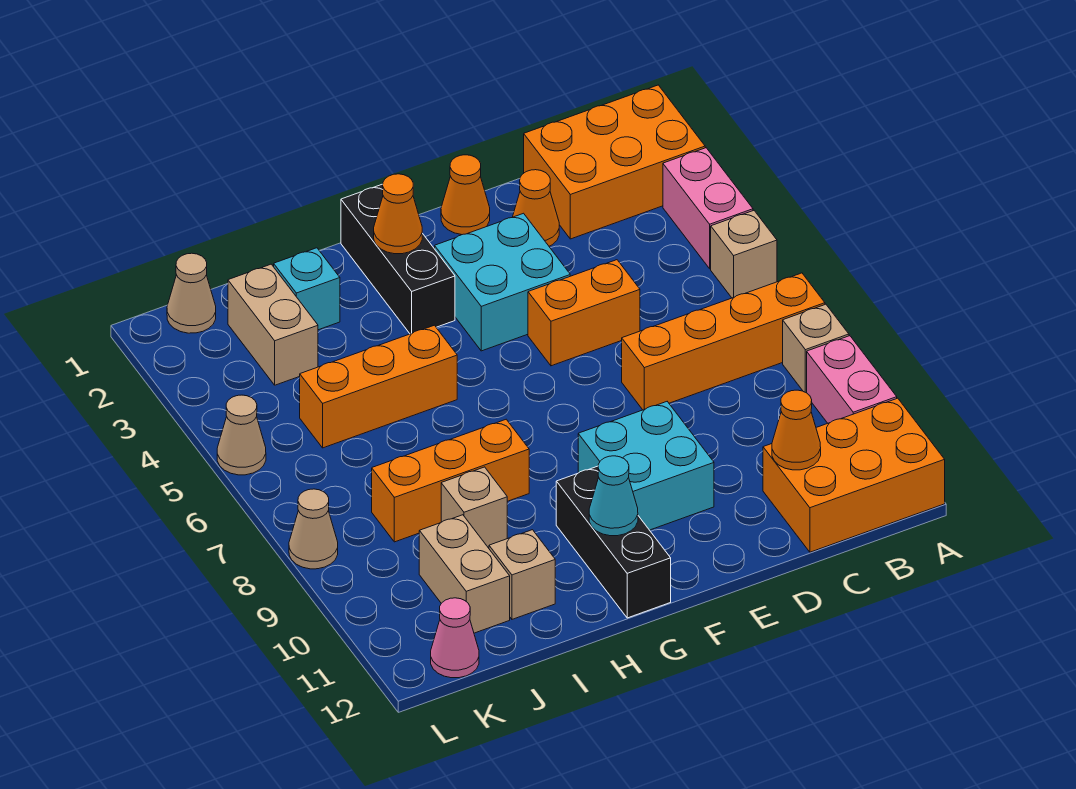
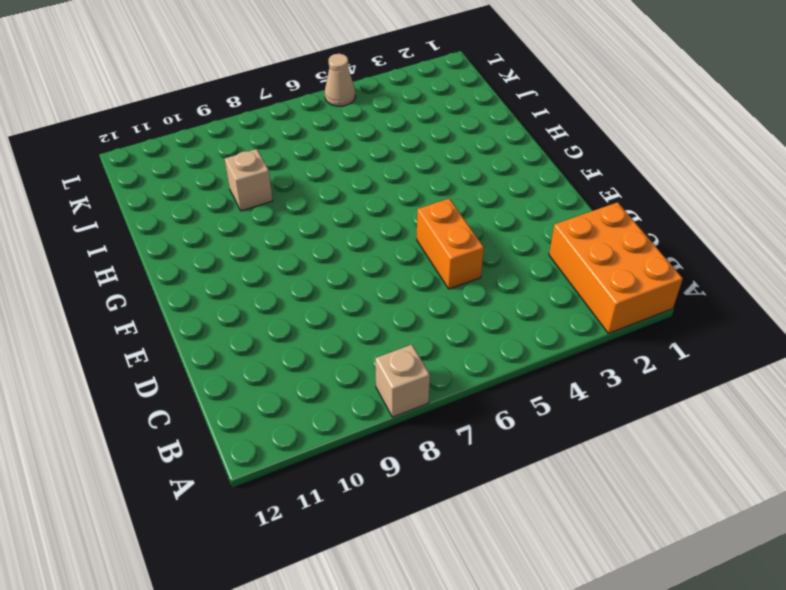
none -> pink 1x2 brick [663,148,753,269]
none -> tan 1x1 brick [711,211,777,298]
none -> orange 1x4 brick [622,273,825,410]

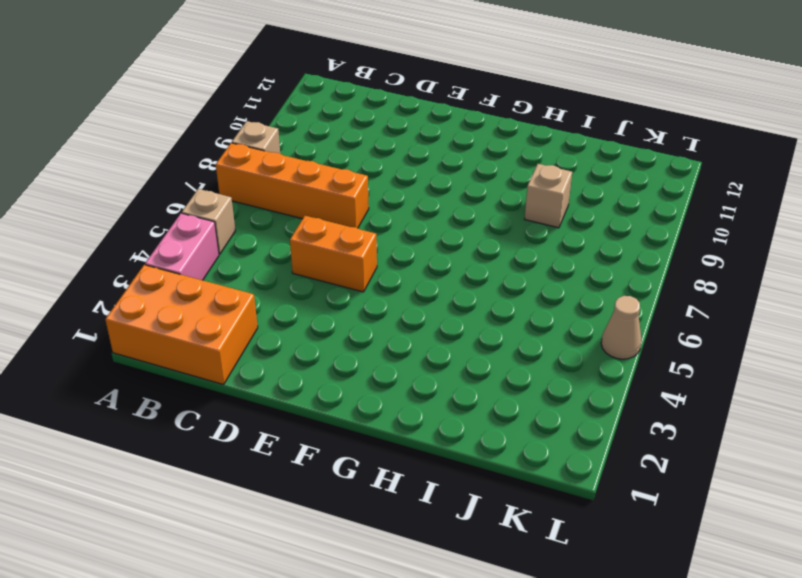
none -> pink 1x2 brick [807,336,897,423]
none -> orange 2x3 brick [763,398,945,552]
none -> orange 1x1 cone [513,170,559,246]

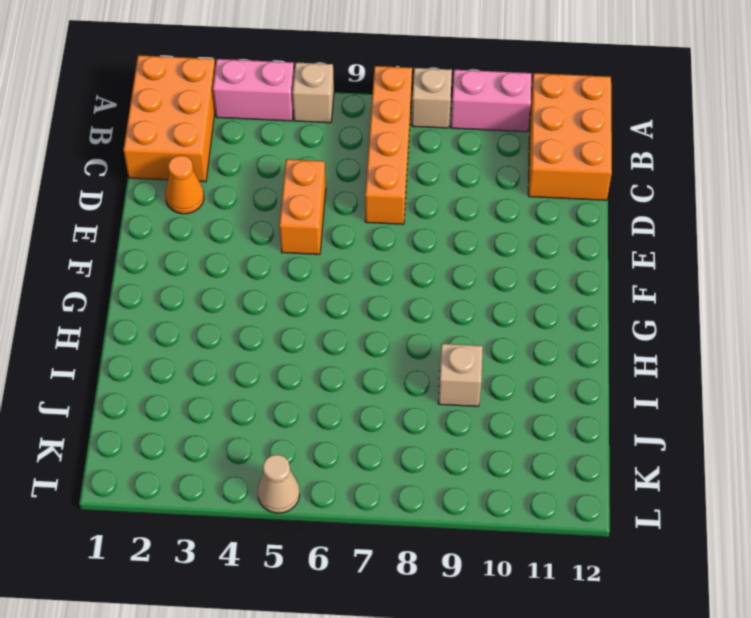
none -> orange 1x1 cone [441,155,490,235]
none -> cyan 2x2 brick [435,213,570,351]
none -> cyan 2x2 brick [578,402,714,530]

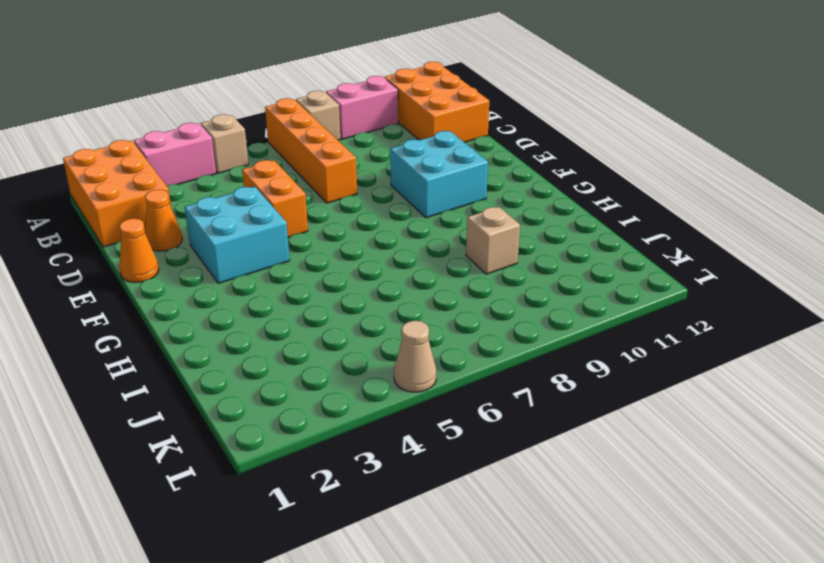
none -> black 1x3 brick [341,184,455,334]
none -> black 1x3 brick [556,466,671,618]
none -> orange 1x3 brick [300,325,457,448]

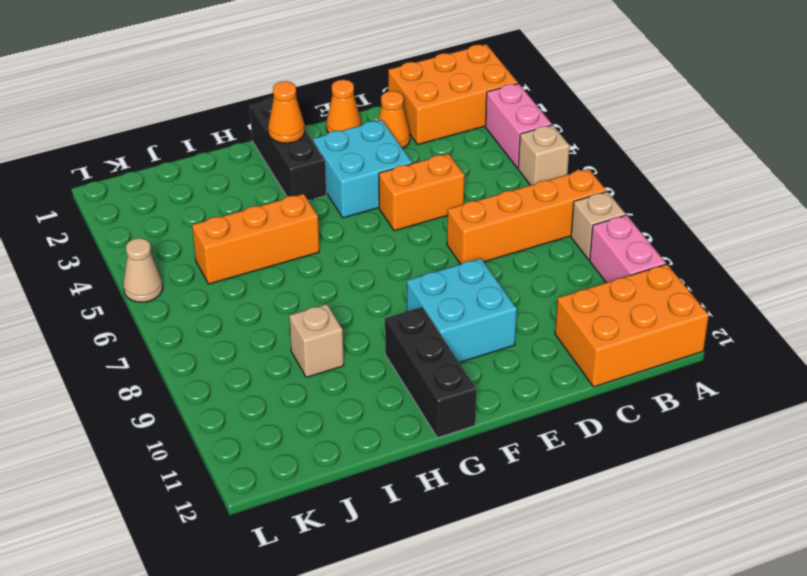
none -> orange 1x3 brick [372,419,529,542]
none -> cyan 1x1 brick [274,248,340,330]
none -> tan 1x1 brick [489,530,555,619]

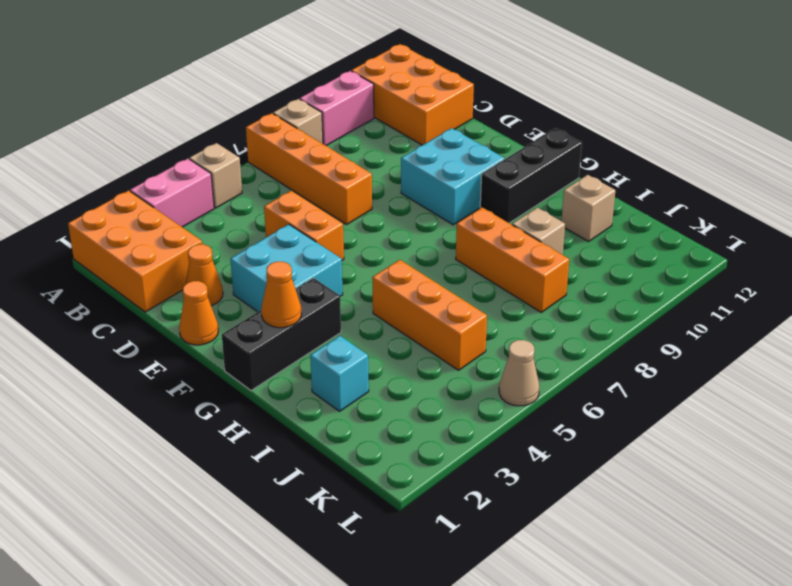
none -> tan 1x2 brick [228,264,318,385]
none -> tan 1x2 brick [419,515,510,633]
none -> tan 1x1 cone [167,253,216,333]

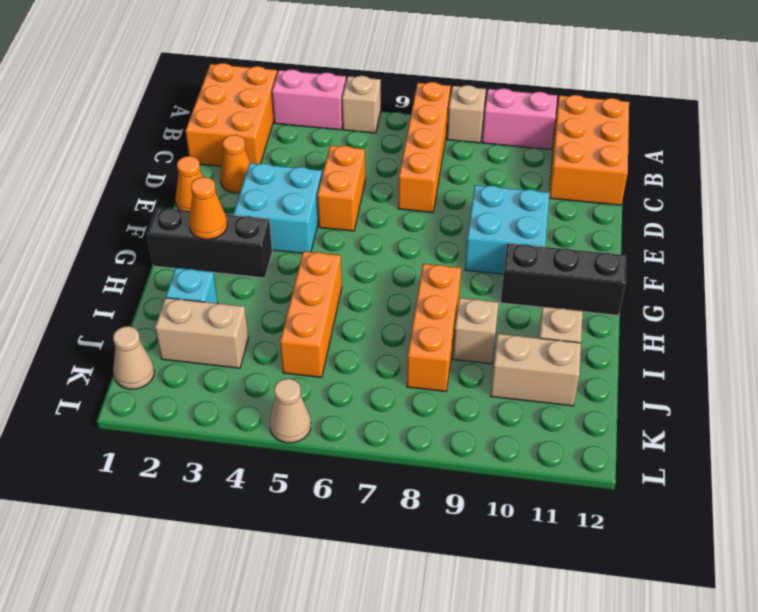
none -> pink 1x1 cone [431,598,479,678]
none -> tan 1x1 cone [289,489,338,569]
none -> orange 1x1 cone [772,390,821,470]

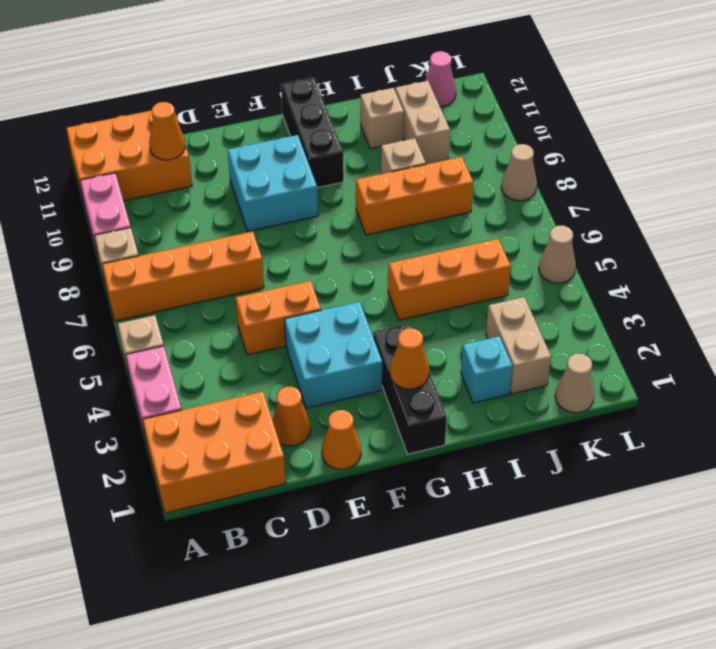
none -> cyan 1x1 cone [589,456,638,536]

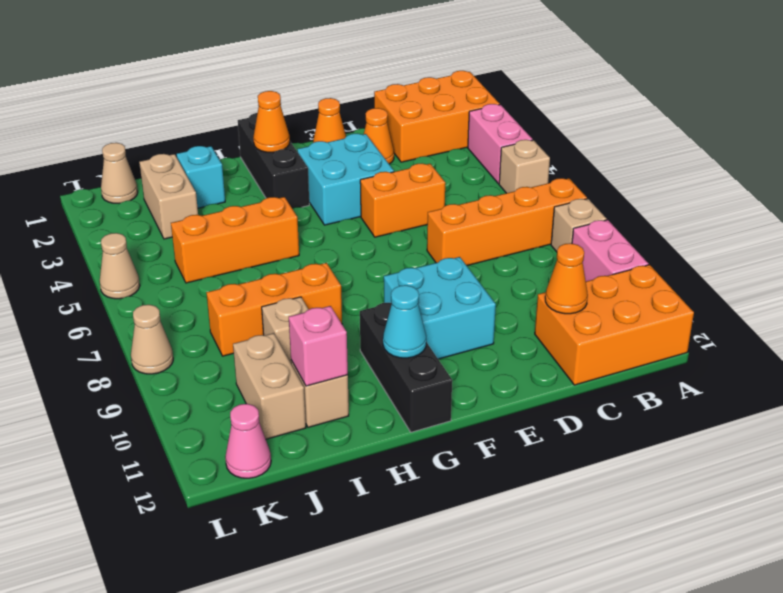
pink 1x1 brick [289,306,348,386] -> none

